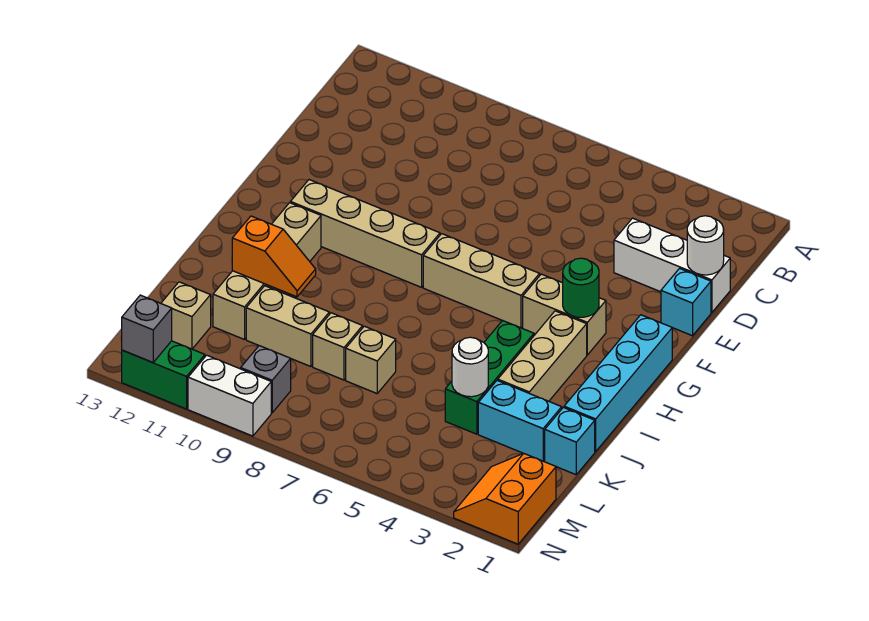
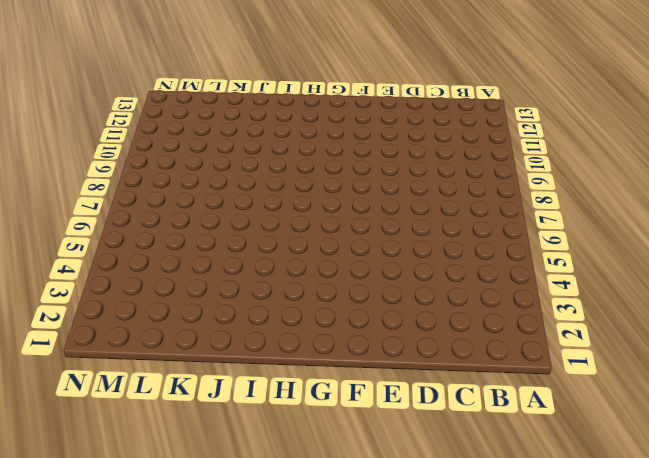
none -> white 1x3 brick [614,218,730,313]
none -> cyan 1x1 brick [661,268,711,336]
none -> cyan 1x4 brick [564,315,672,452]

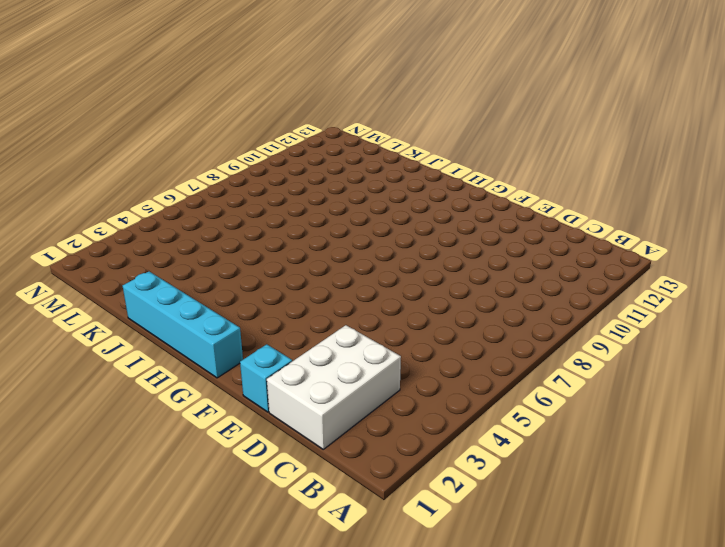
white 2x3 brick [267,325,401,449] -> white 1x3 brick [614,218,730,313]
none -> tan 1x2 brick [523,274,606,355]
none -> tan 1x3 brick [423,234,540,328]
none -> tan 1x4 brick [290,180,440,287]

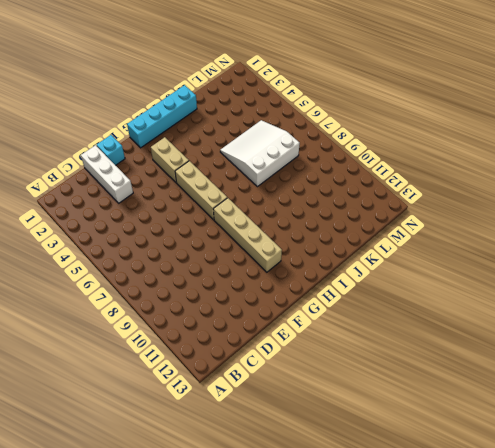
white 3x3 slope [220,120,300,187] -> tan 1x1 brick [346,326,396,393]
none -> tan 1x3 brick [498,311,587,401]
none -> tan 1x4 brick [213,203,321,340]
none -> green 1x3 brick [445,320,534,434]

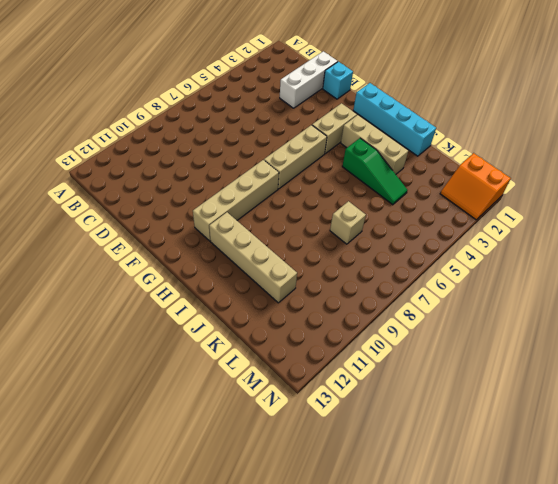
green 1x3 slope [342,138,407,205] -> green 1x3 brick [445,320,534,434]
none -> cyan 1x1 brick [545,407,595,475]
none -> cyan 1x2 brick [478,380,562,461]
none -> tan 1x1 brick [313,313,363,380]

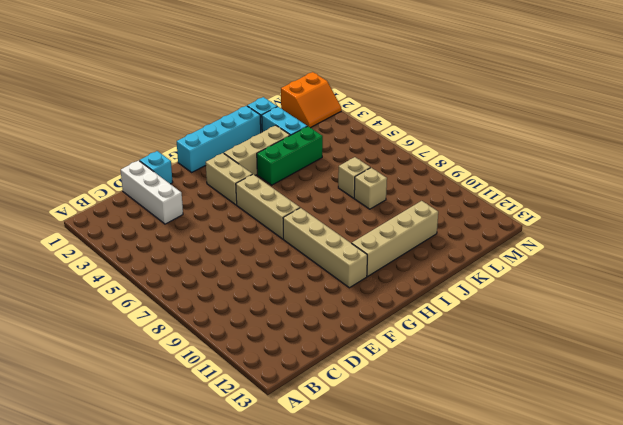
none -> tan 1x2 brick [246,286,329,367]
none -> tan 1x1 brick [161,282,211,349]
none -> grey 1x1 brick [241,346,291,413]

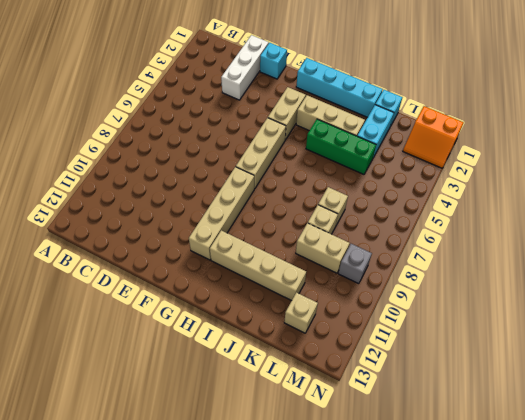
tan 1x2 brick [296,223,350,273] -> tan 1x2 brick turned to [246,286,329,367]
none -> white 1x2 brick [188,355,271,436]
none -> green 1x2 brick [122,341,205,409]
none -> white 1x1 round brick [687,216,724,275]

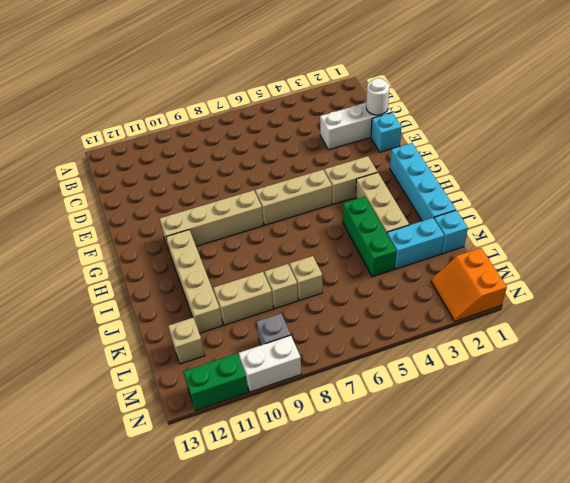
none -> green 1x1 round brick [563,258,599,317]
none -> orange 1x2 slope [232,216,316,297]
none -> white 1x1 round brick [452,337,488,397]

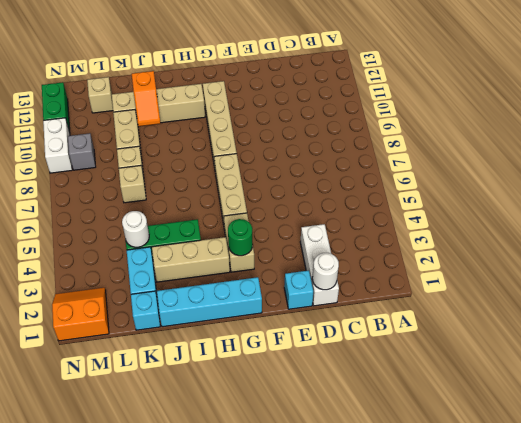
none -> grey 1x1 brick [122,295,172,362]

